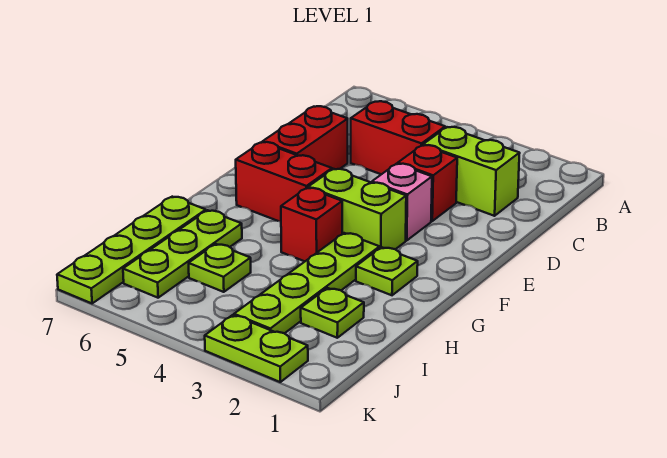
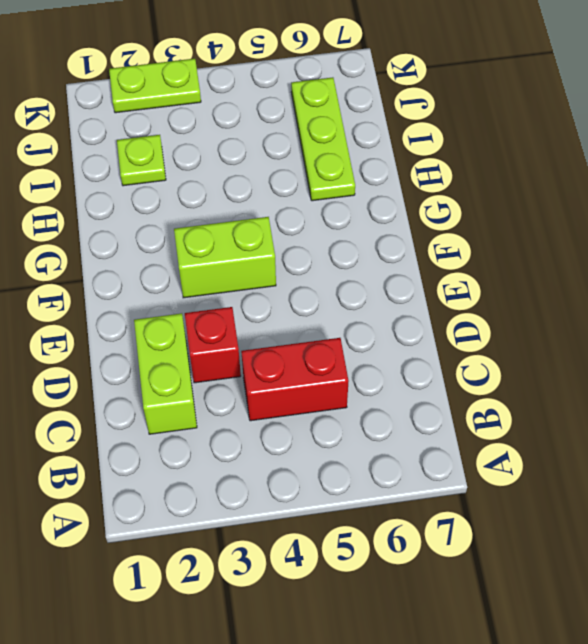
lime 1x2 brick [134,313,197,434] -> lime 1x2 brick turned to [423,127,520,216]
none -> red 1x2 brick [263,106,348,170]
none -> pink 1x1 brick [372,164,432,240]
none -> red 1x2 brick [236,142,332,221]

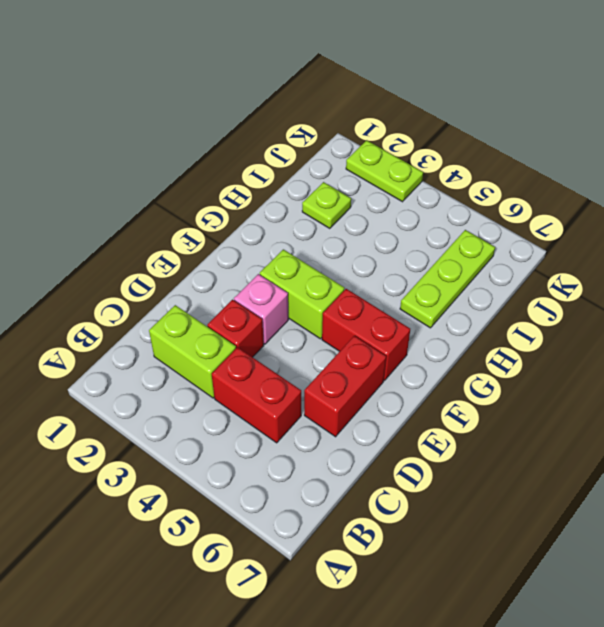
none -> lime 1x1 plate [356,247,418,295]
none -> lime 1x4 plate [234,233,380,334]
none -> red 1x1 brick [281,188,342,261]

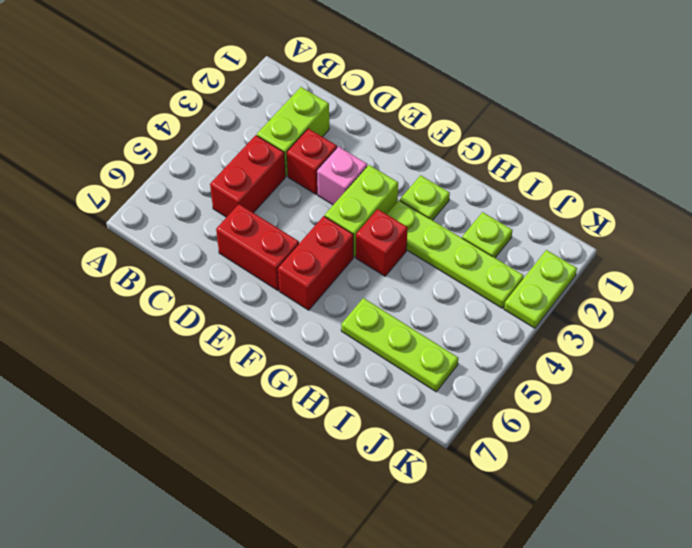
none -> lime 1x4 plate [57,197,206,304]
none -> lime 1x1 plate [189,244,251,292]

